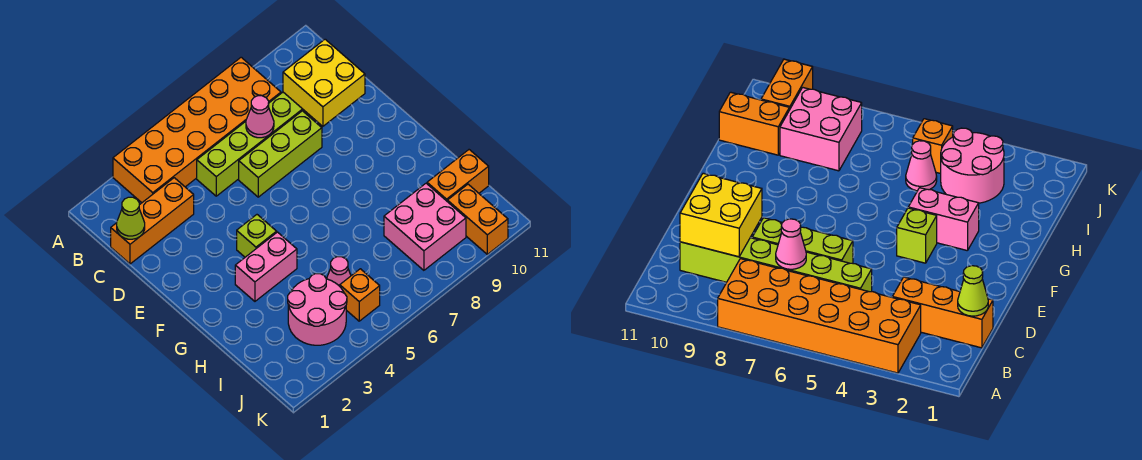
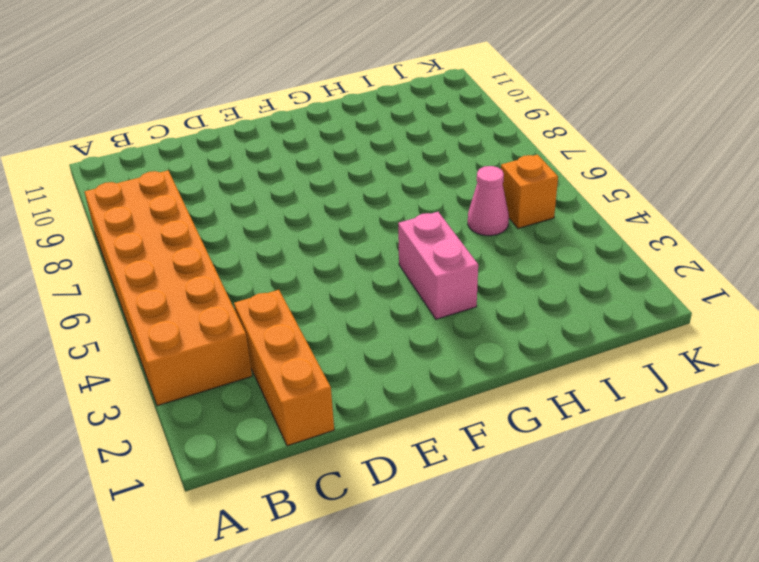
none -> lime 1x6 brick [197,92,314,196]
none -> lime 1x3 brick [239,111,322,197]
none -> lime 1x1 brick [237,215,277,257]

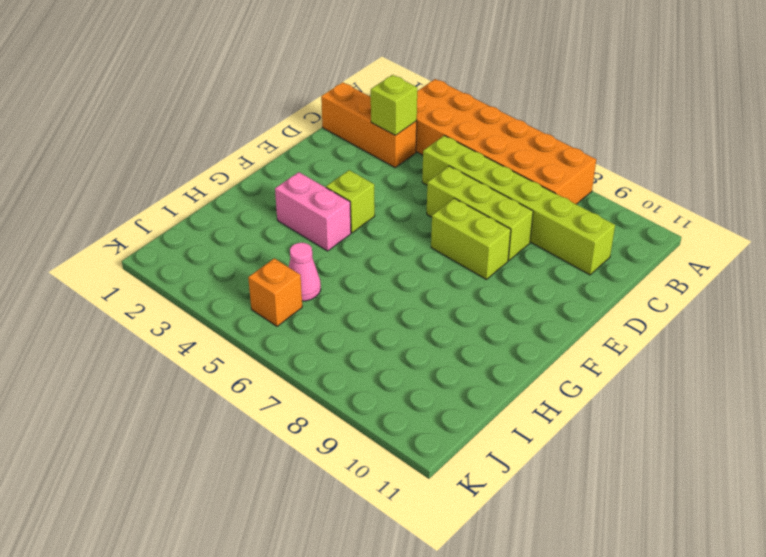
lime 1x1 brick [371,75,417,135] -> none
lime 1x2 brick [431,198,511,279] -> none
none -> pink 2x2 round brick [288,274,347,345]
none -> pink 2x2 brick [384,183,466,270]
none -> orange 1x2 brick [427,150,489,202]

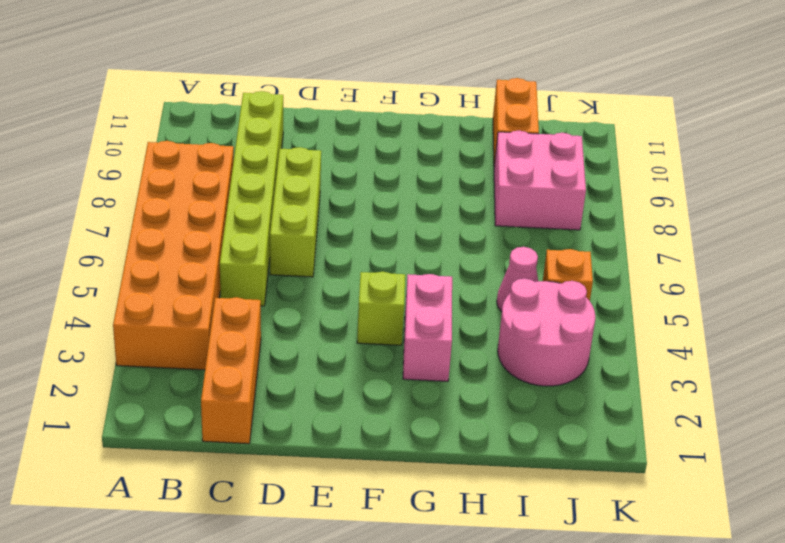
none -> orange 1x2 brick [448,184,508,254]
none -> lime 1x1 cone [117,197,145,239]
none -> pink 1x1 cone [246,96,274,138]

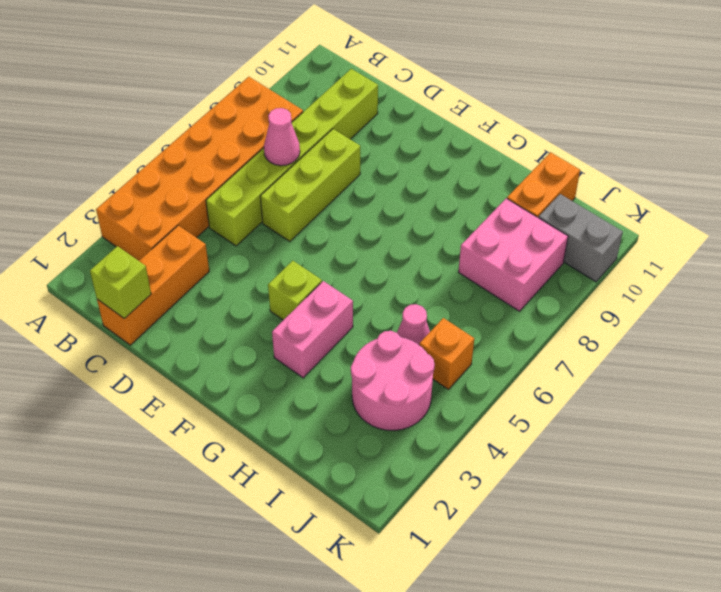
lime 1x1 brick [90,246,151,319] -> lime 1x1 cone [117,197,145,239]
grey 1x2 brick [539,194,623,282] -> orange 1x2 brick [448,184,508,254]
none -> yellow 2x2 brick [283,39,365,126]

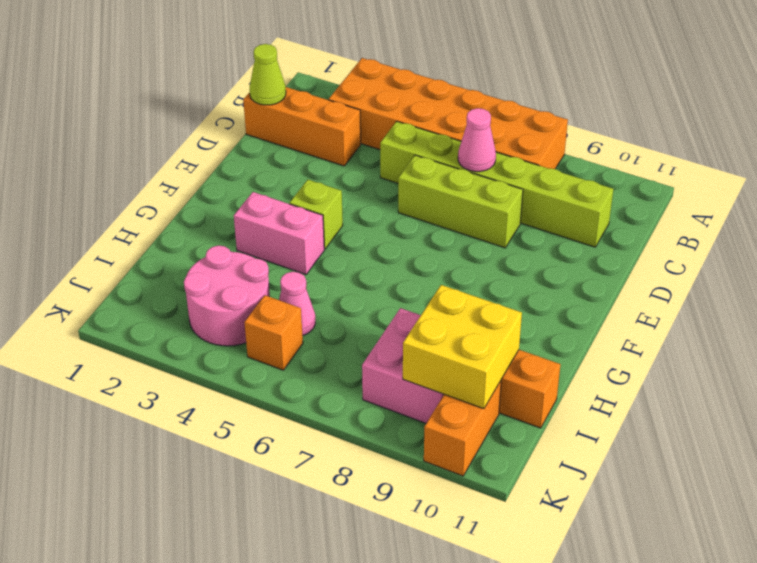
yellow 2x2 brick [403,285,522,409] -> yellow 2x2 brick moved to [283,39,365,126]

